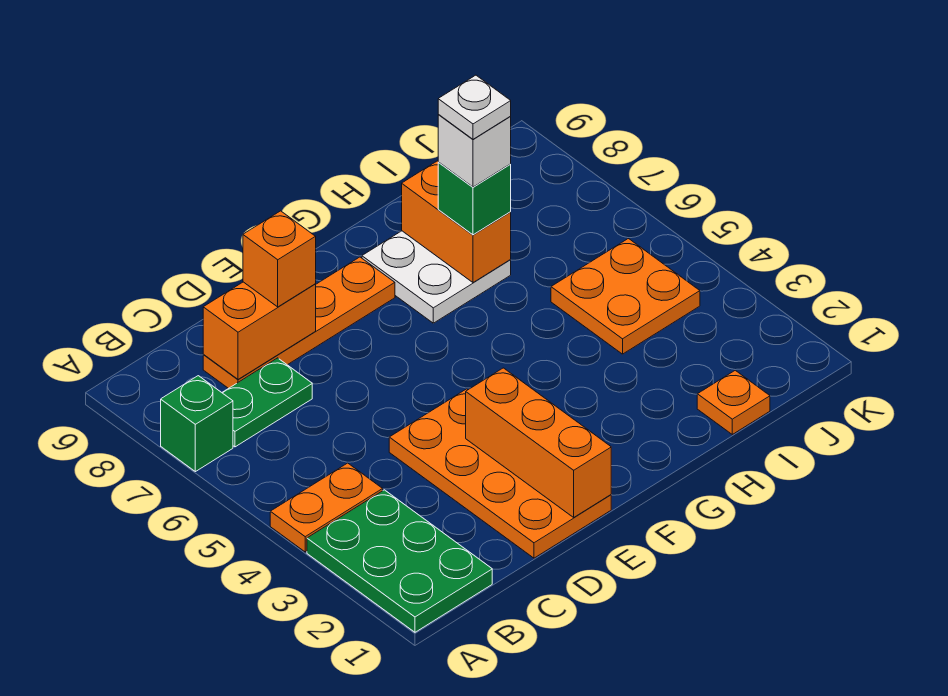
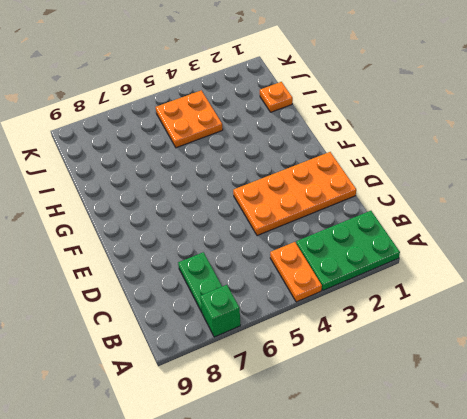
none -> orange 1x4 plate [203,257,395,388]
none -> white 2x2 plate [362,231,511,323]
none -> orange 1x2 brick [203,282,316,379]

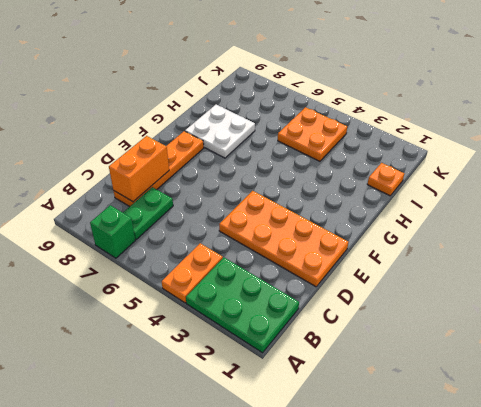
none -> orange 1x3 brick [466,368,611,517]
none -> orange 1x2 brick [402,161,511,282]
none -> orange 1x1 brick [243,211,316,307]

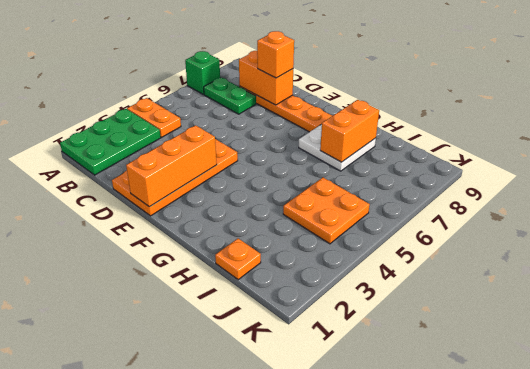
none -> green 1x1 brick [438,162,511,235]
none -> white 1x1 brick [438,115,511,187]
none -> white 1x1 plate [438,75,511,139]

